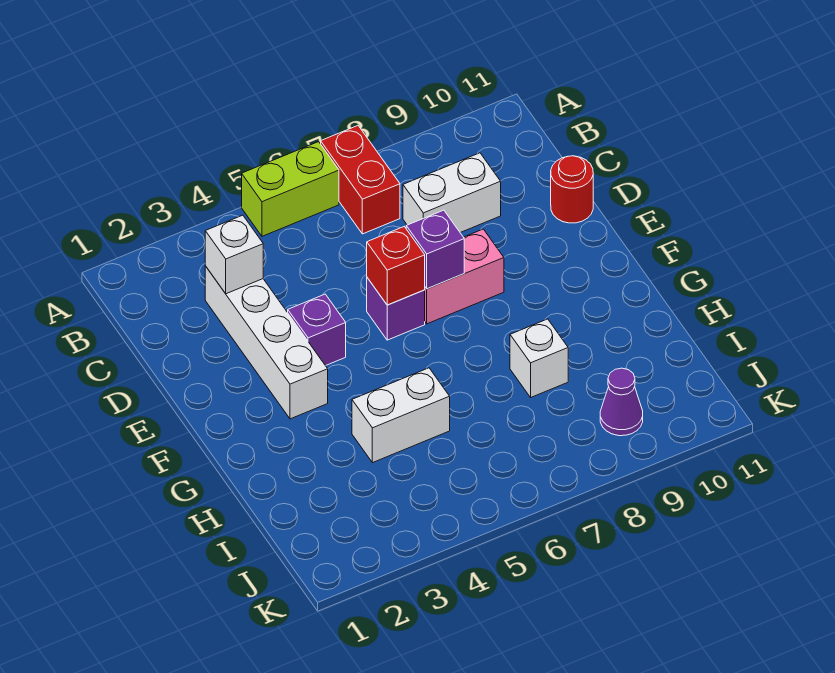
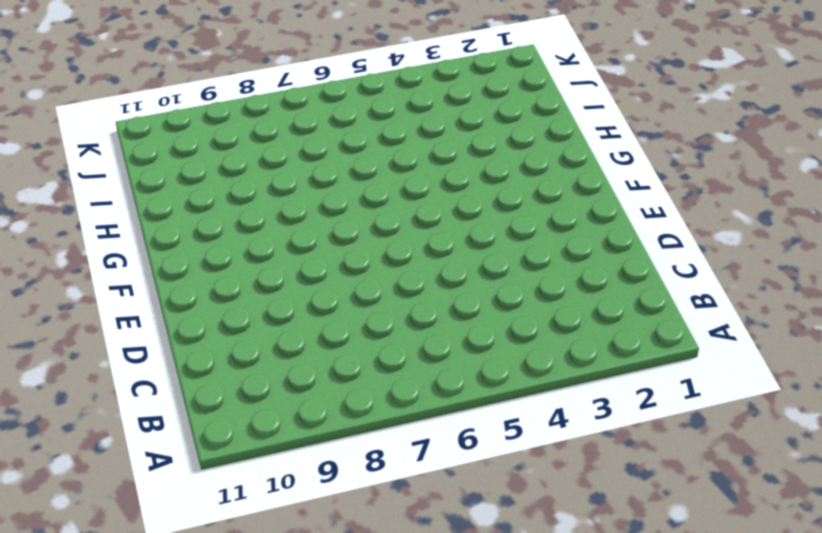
none -> lime 1x2 brick [242,142,339,236]
none -> red 1x2 brick [321,126,400,234]
none -> white 1x4 brick [205,266,328,419]

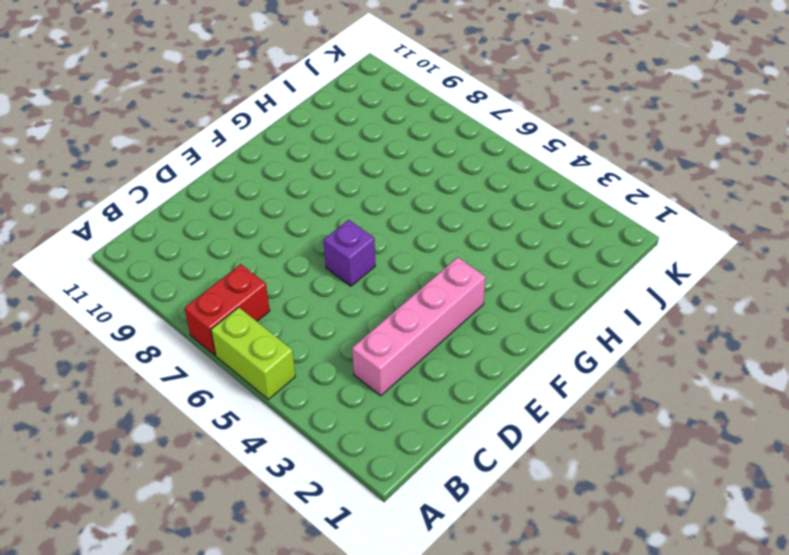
pink 1x4 brick [352,257,485,396] -> white 1x4 brick [205,266,328,419]
none -> white 1x2 brick [403,153,501,233]
none -> red 1x1 round brick [551,156,593,223]
none -> purple 1x1 brick [288,294,346,366]

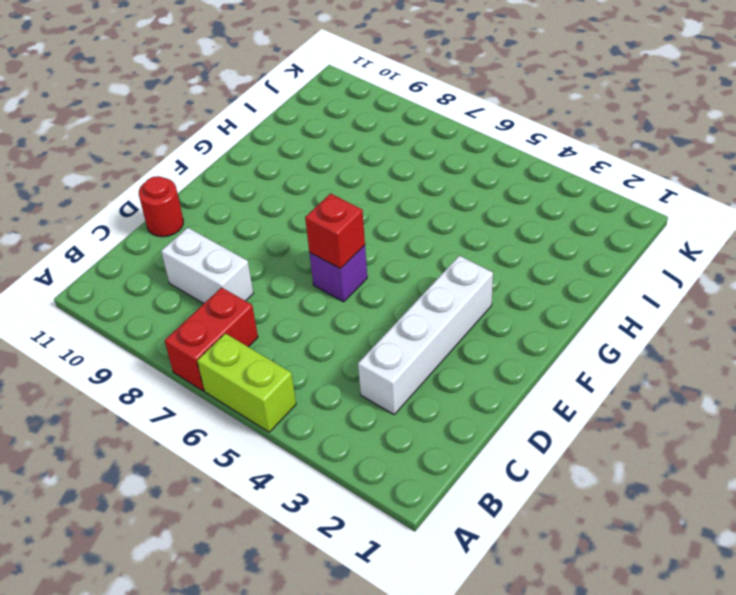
none -> purple 1x1 brick [288,294,346,366]
none -> pink 1x2 brick [425,229,504,324]
none -> white 1x2 brick [352,368,450,463]

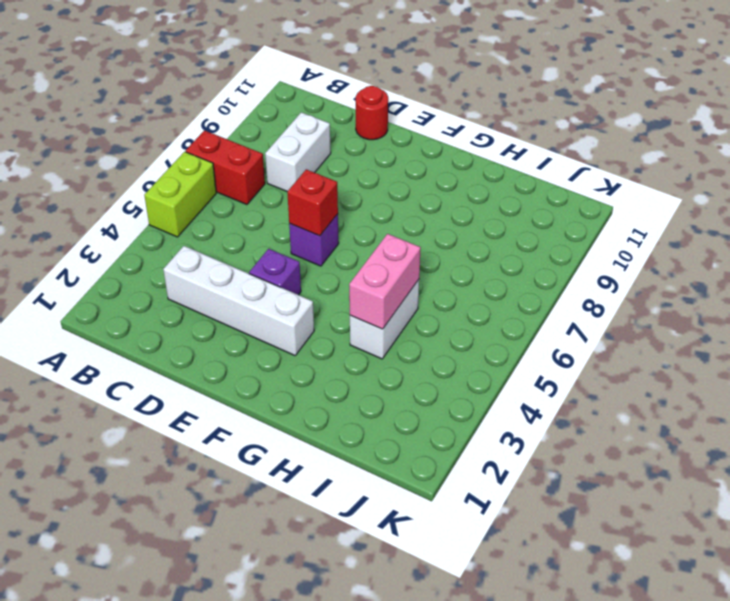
pink 1x2 brick [349,234,421,329] -> pink 1x2 brick moved to [425,229,504,324]
none -> white 1x1 brick [510,319,568,397]
none -> purple 1x1 cone [600,368,643,436]
none -> white 1x1 brick [205,215,263,294]

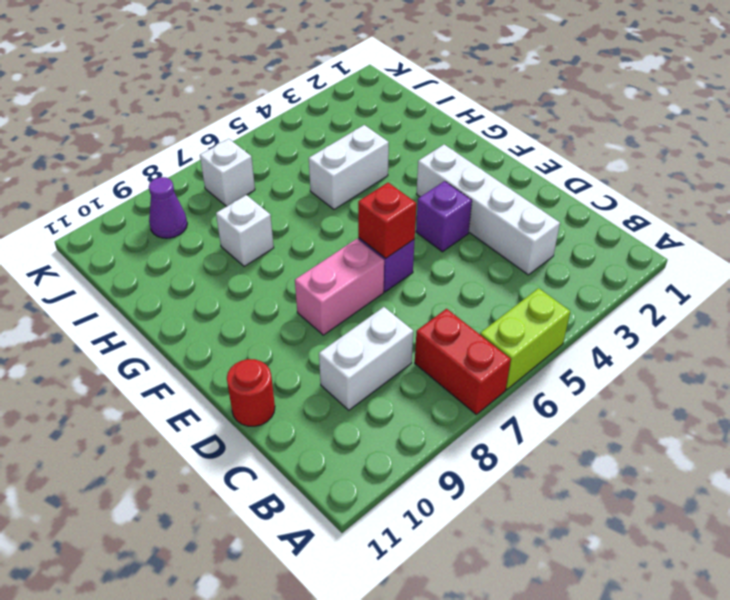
white 1x1 brick [200,139,255,206] -> white 1x1 brick moved to [205,215,263,294]
none -> purple 1x1 brick [406,210,464,289]

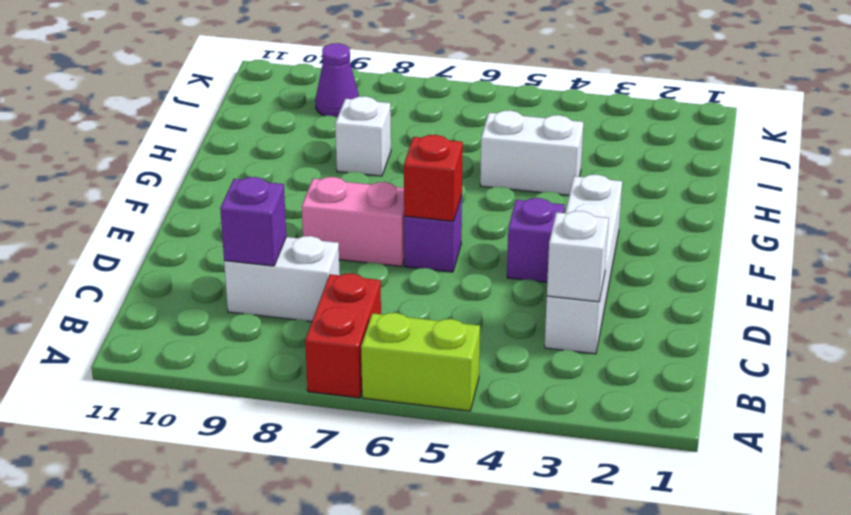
purple 1x1 brick [220,177,286,266] -> purple 1x1 brick moved to [406,210,464,289]
none -> red 1x1 round brick [551,156,593,223]

